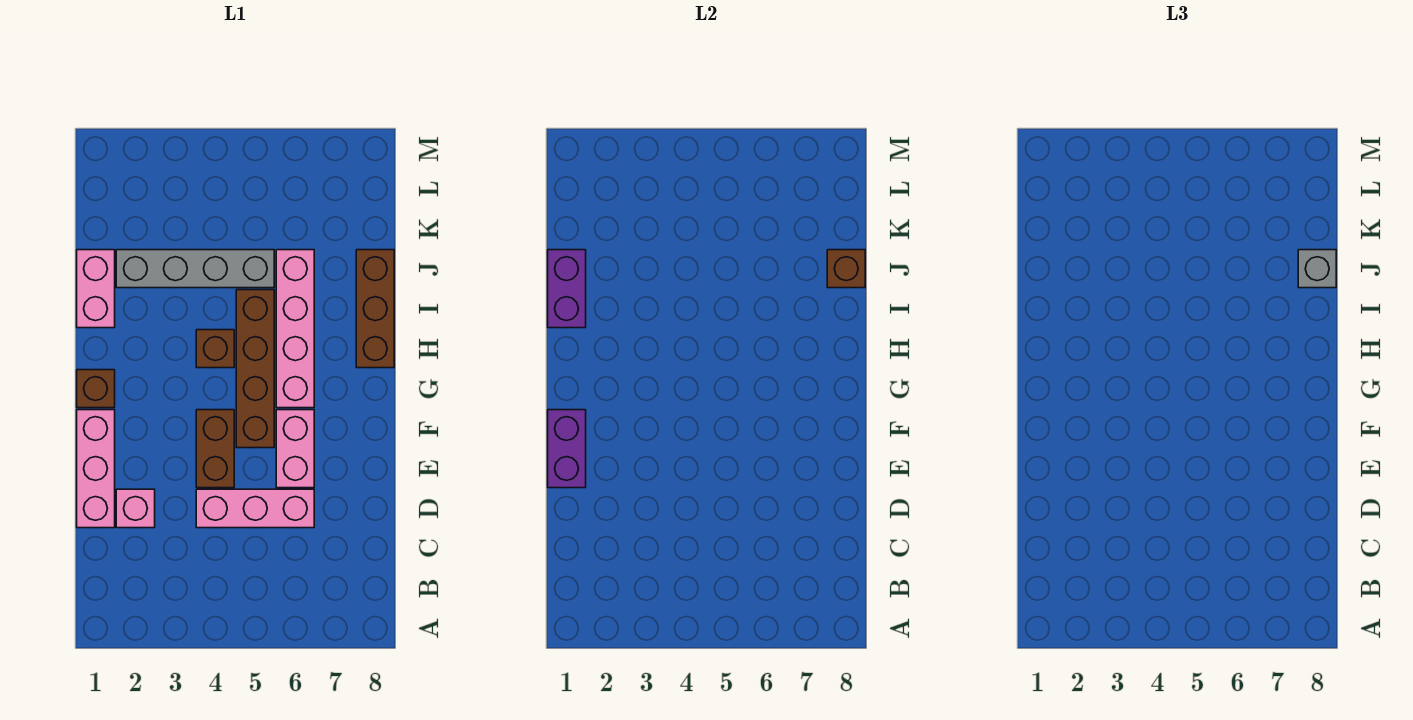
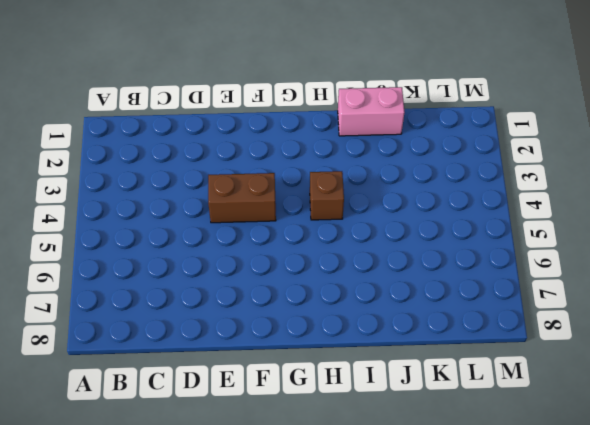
none -> pink 1x3 brick [77,410,115,528]
none -> pink 1x1 brick [116,489,155,528]
none -> pink 1x3 brick [196,489,314,528]

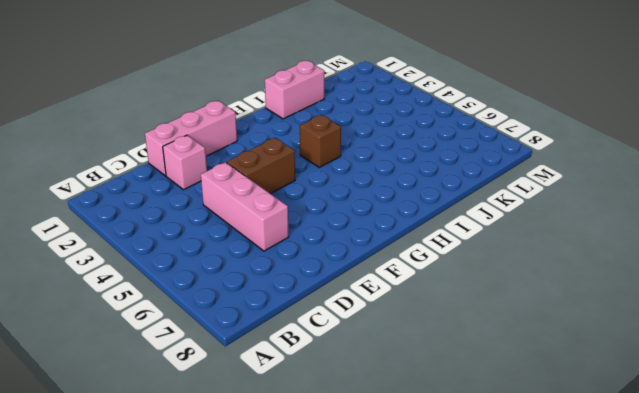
none -> pink 1x2 brick [276,410,314,488]
none -> brown 1x4 brick [236,290,274,448]
none -> brown 1x1 brick [77,370,115,408]

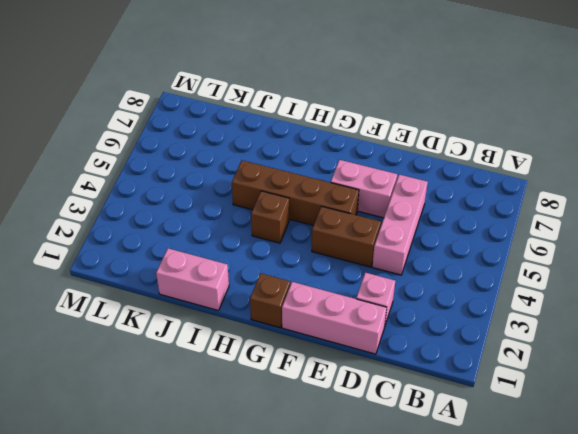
none -> pink 1x4 brick [276,250,314,408]
none -> brown 1x3 brick [356,250,394,368]
none -> grey 1x4 brick [116,250,274,288]

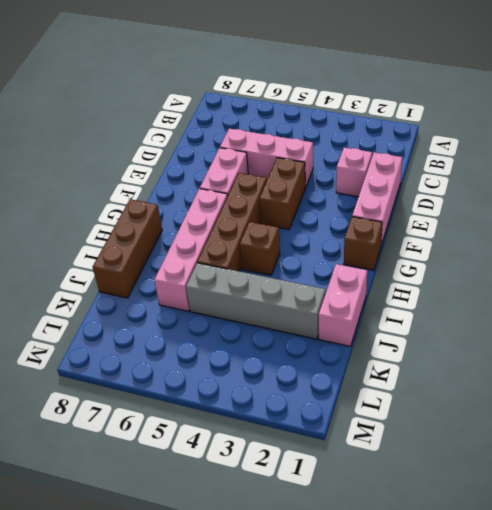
none -> purple 1x2 brick [548,410,586,488]
none -> purple 1x2 brick [548,250,586,328]
none -> brown 1x1 brick [827,250,865,288]

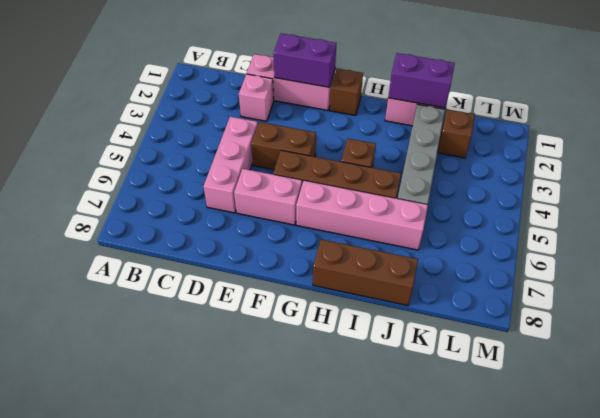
brown 1x1 brick [438,110,475,158] -> brown 1x1 brick moved to [827,250,865,288]
none -> grey 1x1 brick [1298,250,1336,288]

